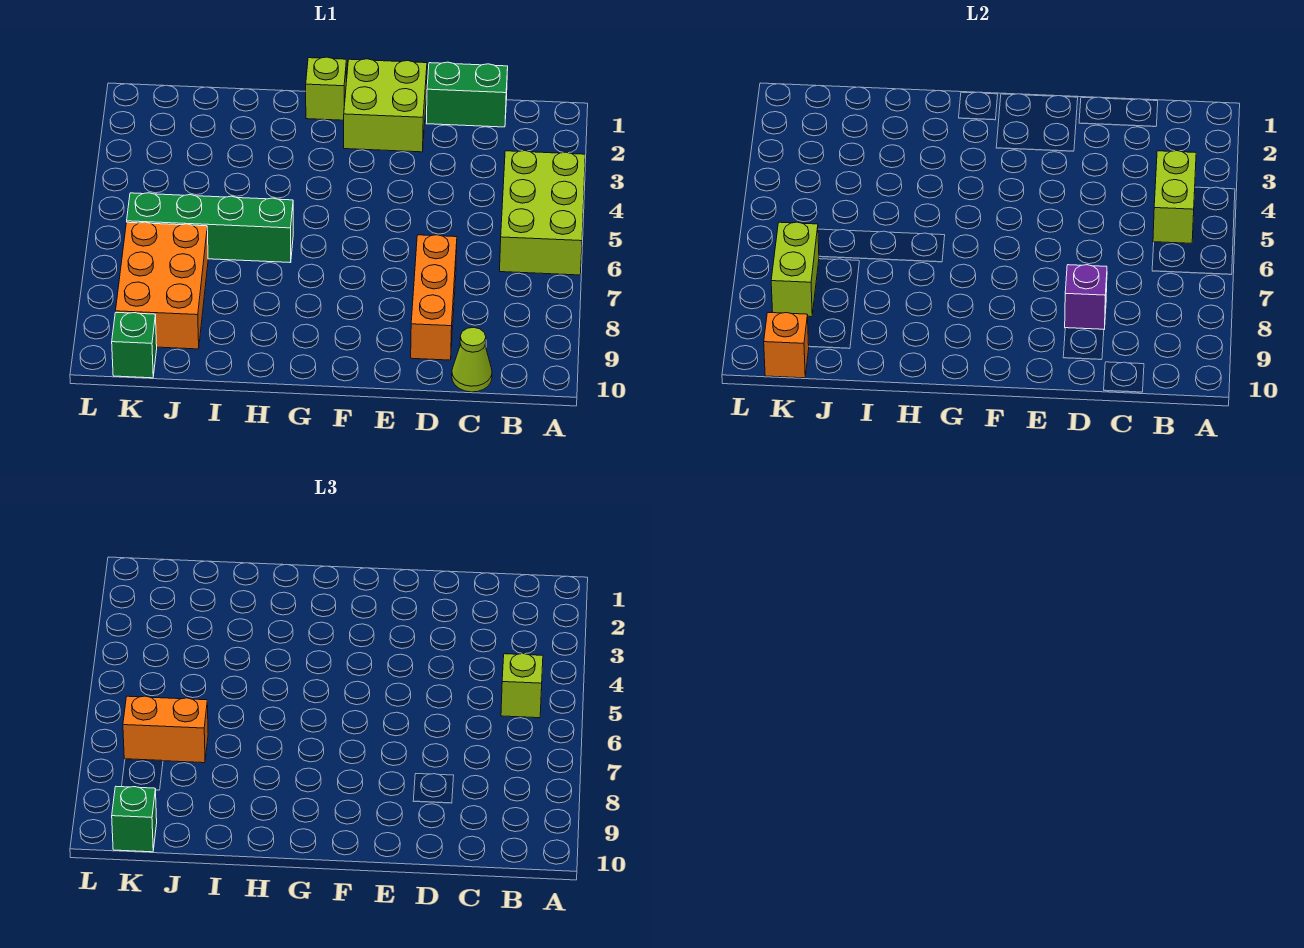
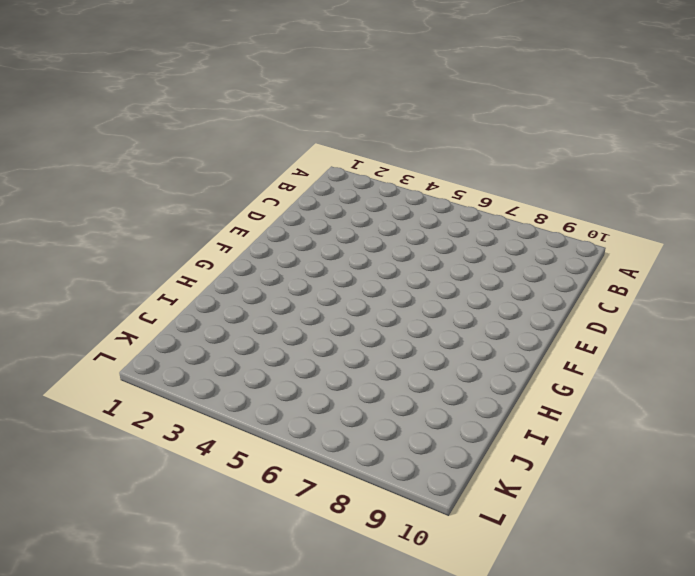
none -> lime 2x3 brick [500,151,585,275]
none -> green 1x2 brick [426,62,508,127]
none -> lime 1x1 cone [452,327,492,392]

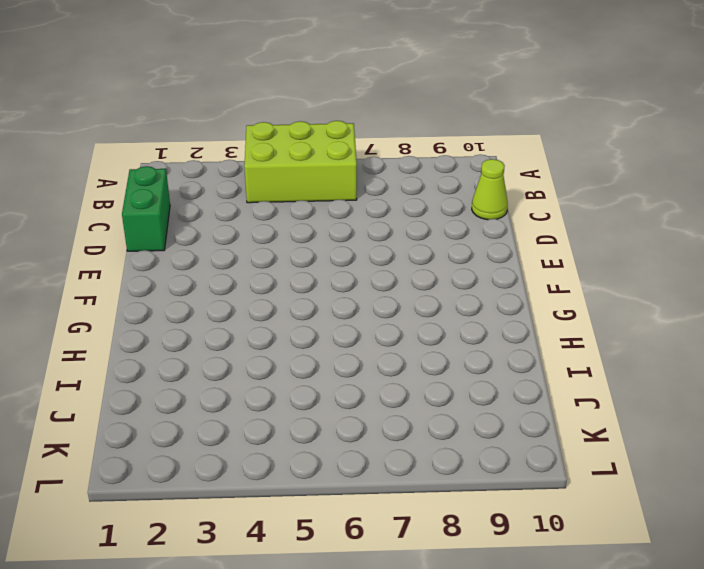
none -> orange 1x3 brick [411,235,457,360]
none -> lime 2x2 brick [344,59,427,152]
none -> lime 1x1 brick [306,57,346,120]

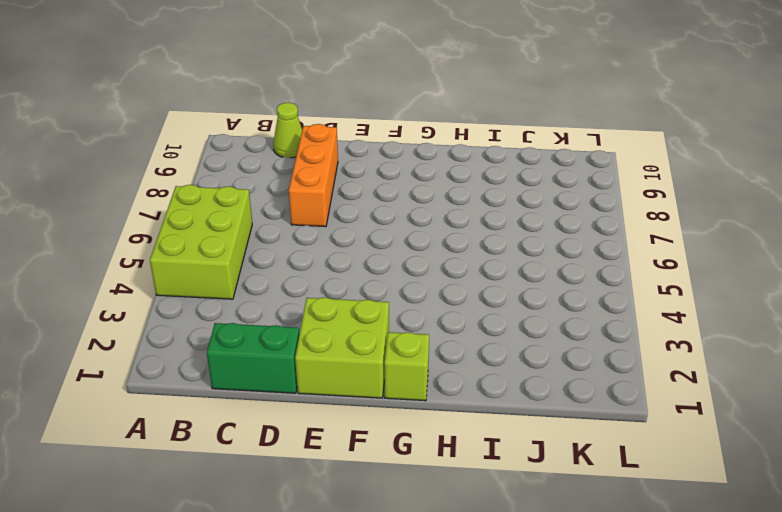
none -> green 1x4 brick [127,193,293,263]
none -> orange 2x3 brick [116,222,208,349]
none -> green 1x1 brick [112,312,157,378]

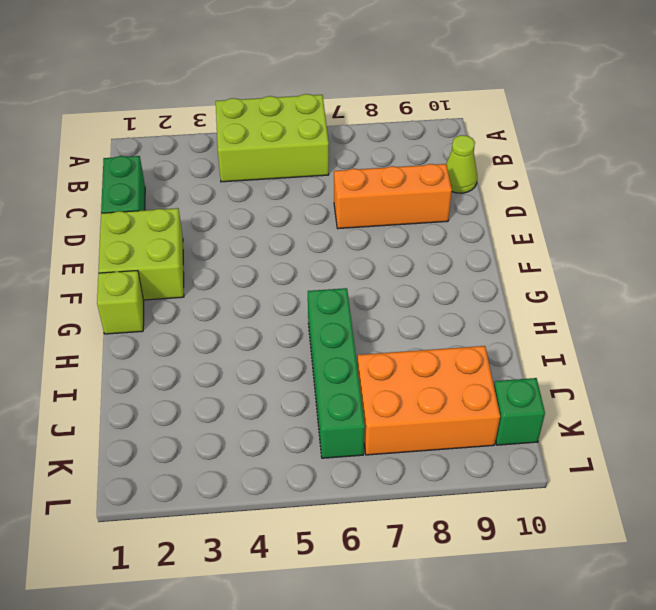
none -> lime 1x2 brick [1153,151,1196,243]
none -> purple 1x1 brick [1065,265,1107,329]
none -> lime 1x2 brick [771,222,819,317]

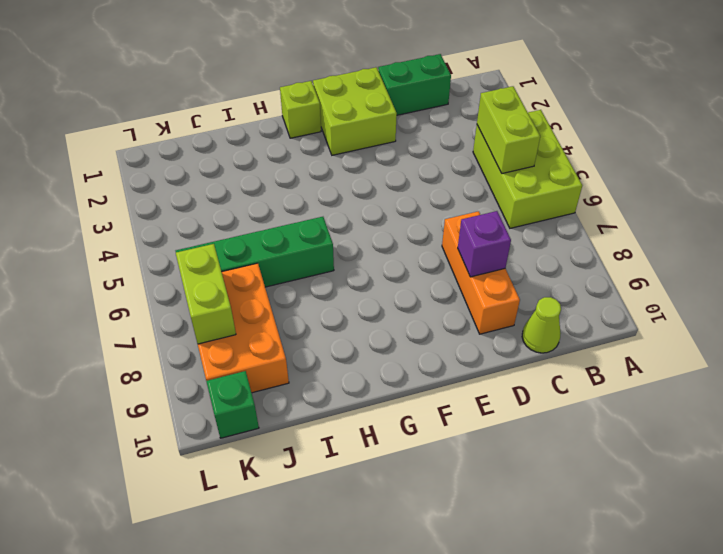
none -> orange 1x1 brick [764,313,809,378]
none -> lime 1x1 brick [501,654,543,718]
none -> orange 1x2 brick [123,696,208,763]

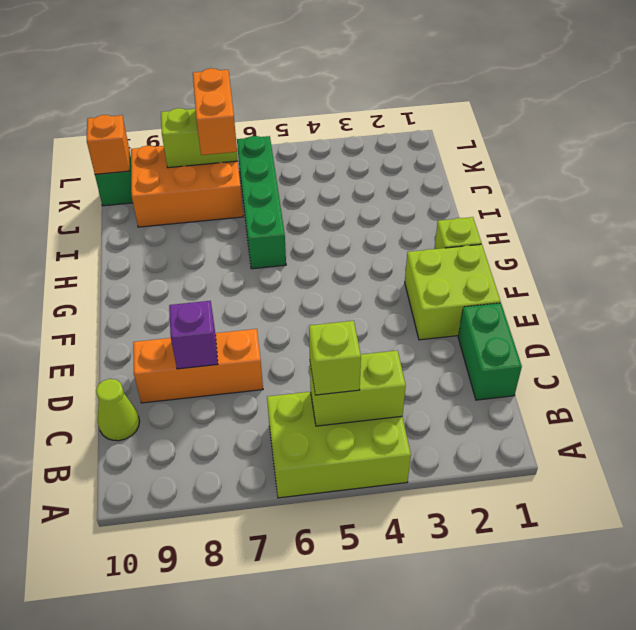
none -> green 1x1 brick [112,787,157,852]

